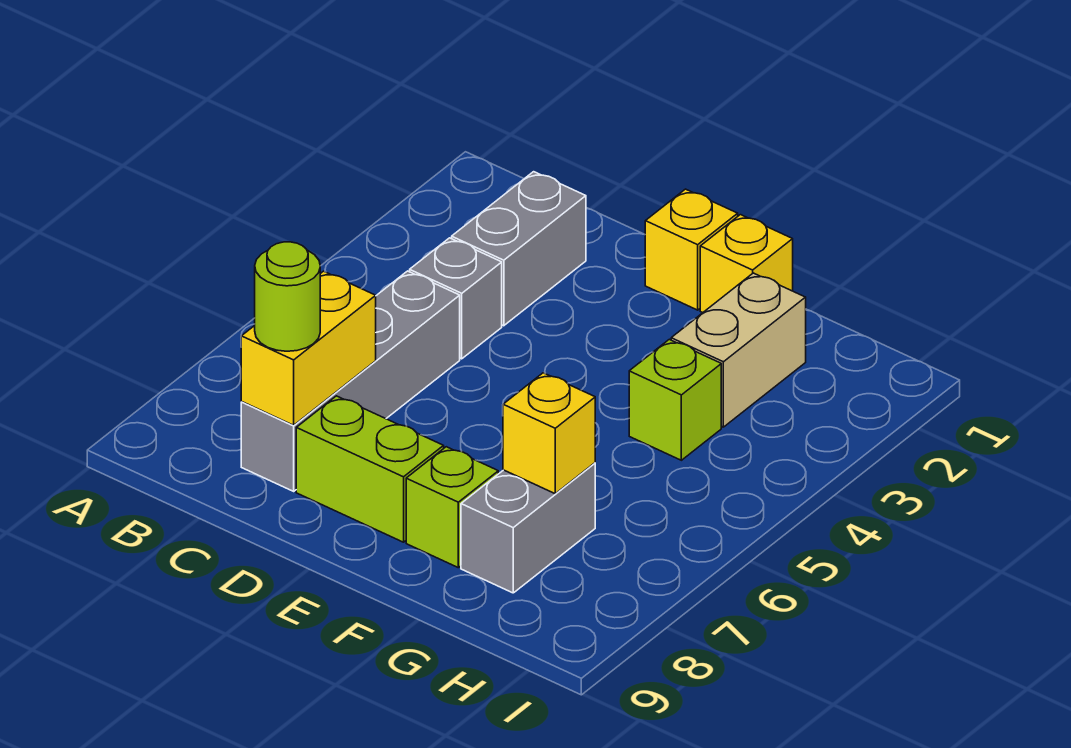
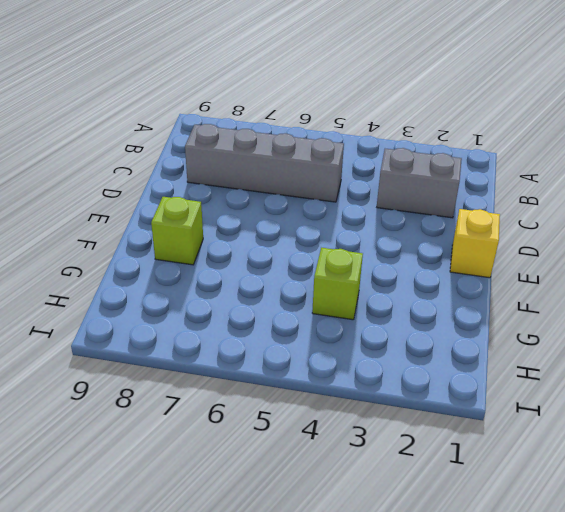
none -> grey 1x1 brick [410,238,502,359]
none -> lime 1x2 brick [296,396,444,542]
none -> yellow 1x1 brick [700,215,793,312]

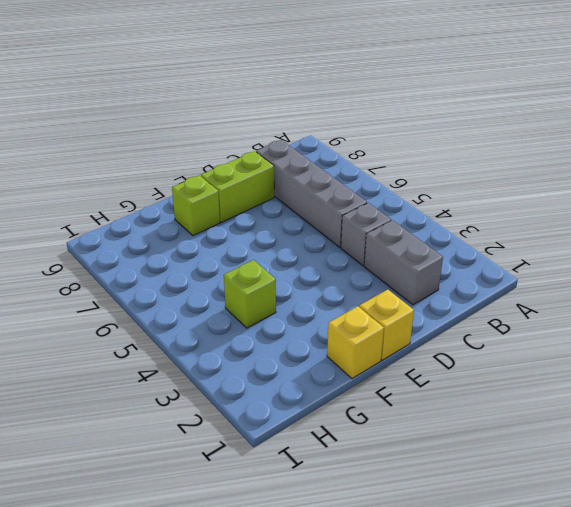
none -> tan 1x2 brick [671,273,806,427]
none -> grey 1x2 brick [461,463,595,593]
none -> yellow 1x2 brick [241,271,376,425]

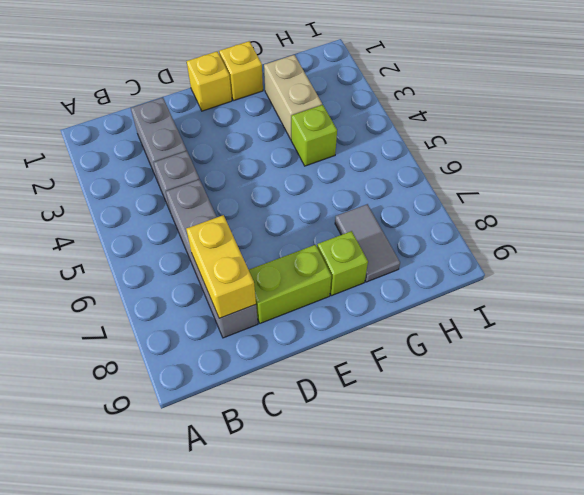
grey 1x2 tile [335,204,400,282] -> grey 1x2 brick [461,463,595,593]
none -> yellow 1x1 brick [503,373,595,494]
none -> lime 1x1 round brick [255,242,320,351]

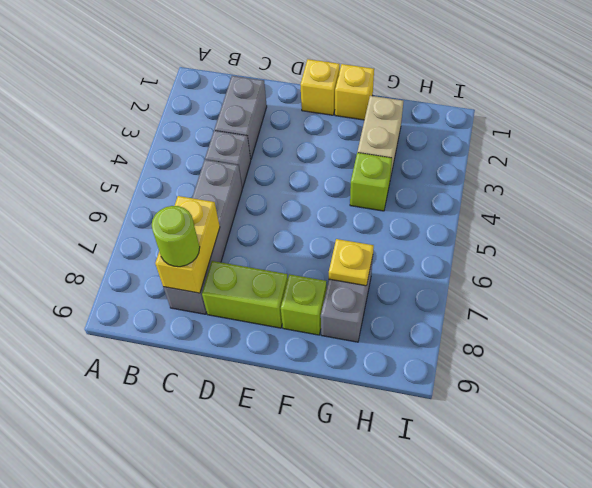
yellow 1x1 plate [329,239,374,286] -> yellow 1x1 brick [503,373,595,494]

